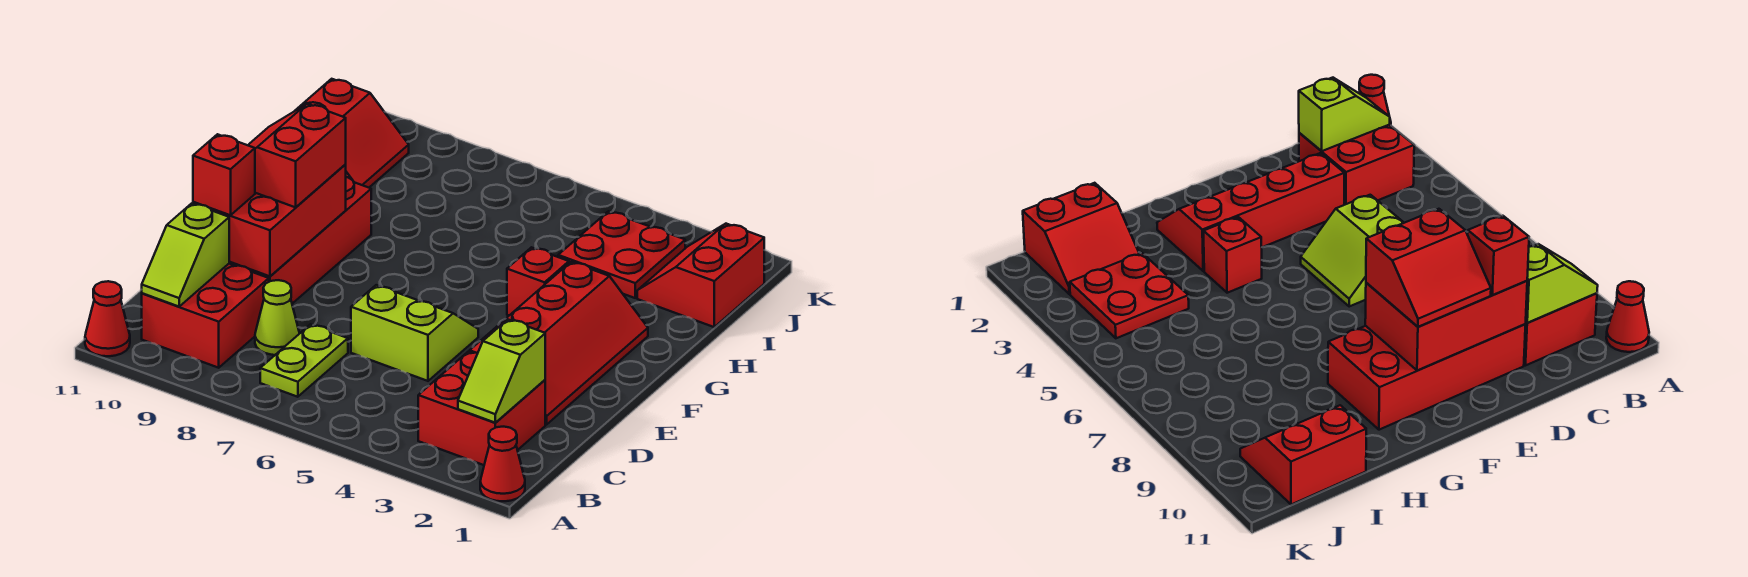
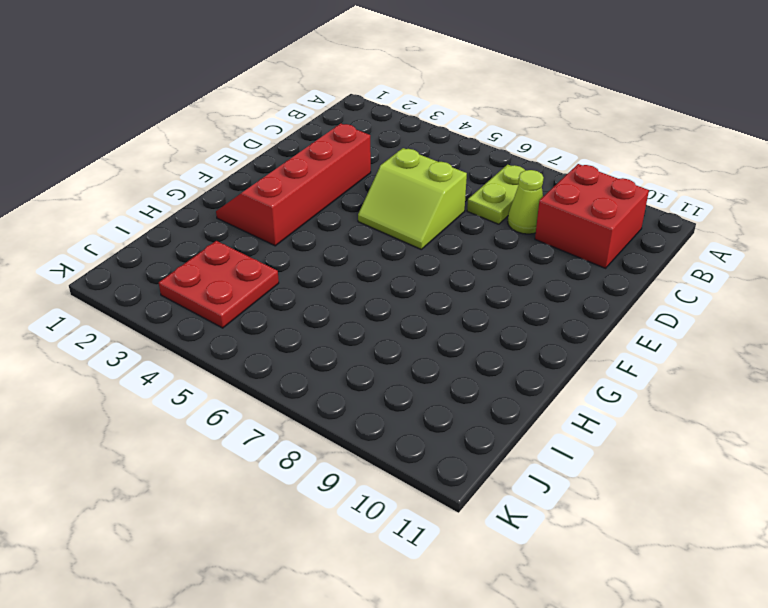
none -> red 1x1 cone [480,427,525,501]
none -> red 1x1 cone [85,281,130,356]
none -> red 2x2 brick [418,352,545,465]

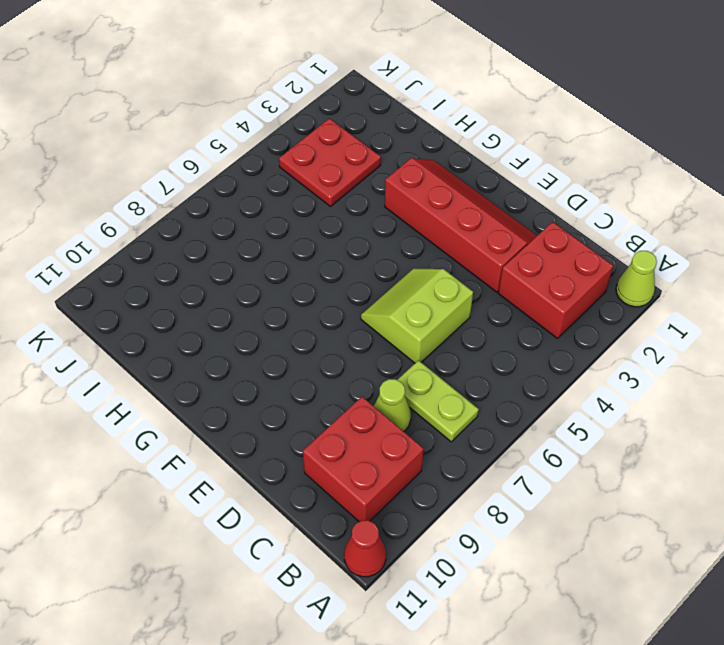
lime 1x1 cone [616,251,657,307] -> red 1x1 cone [480,427,525,501]
none -> red 2x4 brick [229,177,371,304]
none -> red 1x1 brick [507,247,569,315]
none -> red 2x2 slope [637,224,764,327]

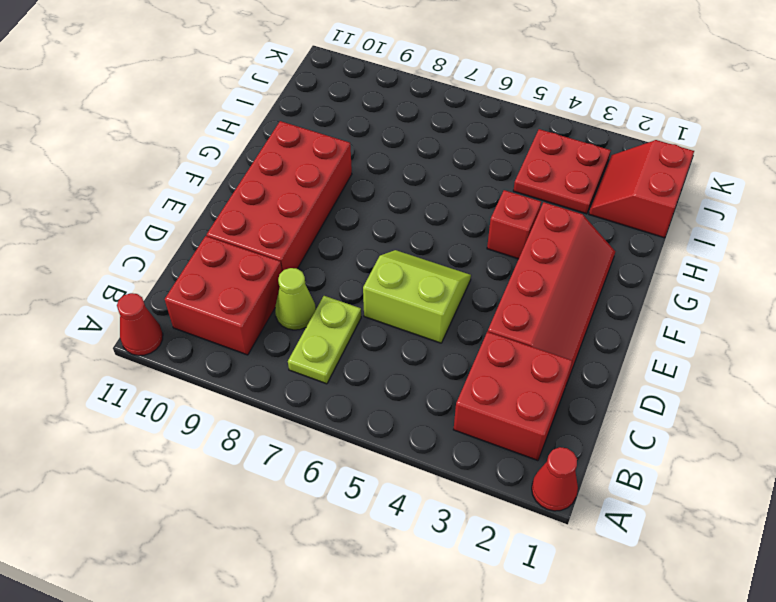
none -> red 2x2 slope [295,79,409,188]
none -> lime 1x2 slope [458,320,545,423]
none -> lime 1x2 slope [142,203,229,307]

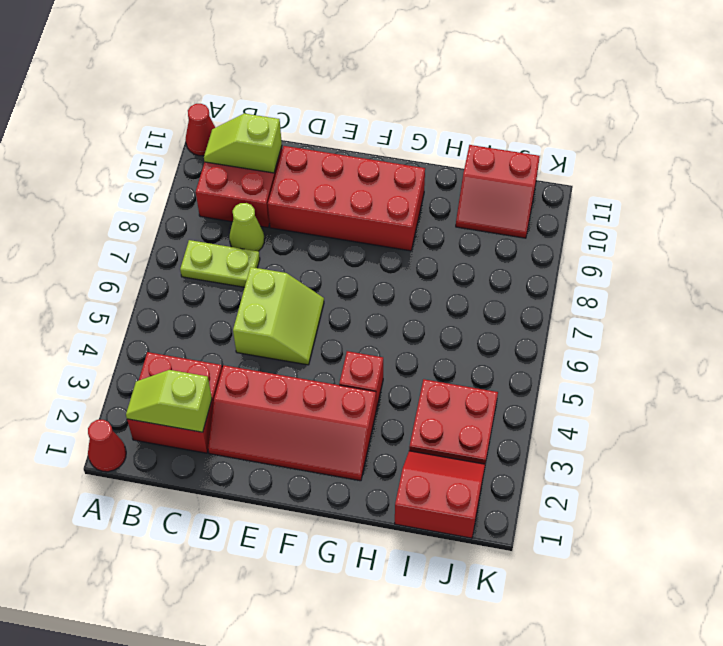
none -> red 2x3 brick [193,165,346,276]
none -> red 1x1 brick [193,134,255,215]
none -> red 2x2 slope [248,104,346,207]

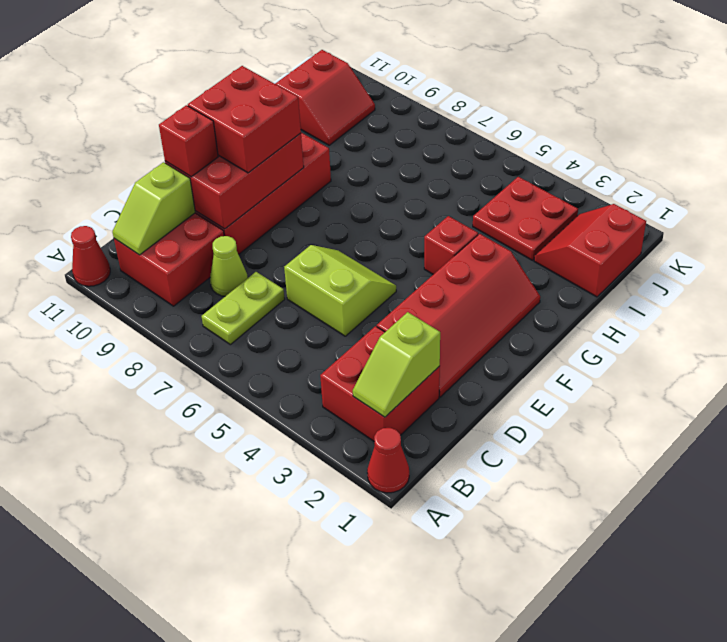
red 2x2 brick [188,66,301,173] -> red 2x2 slope [248,104,346,207]

